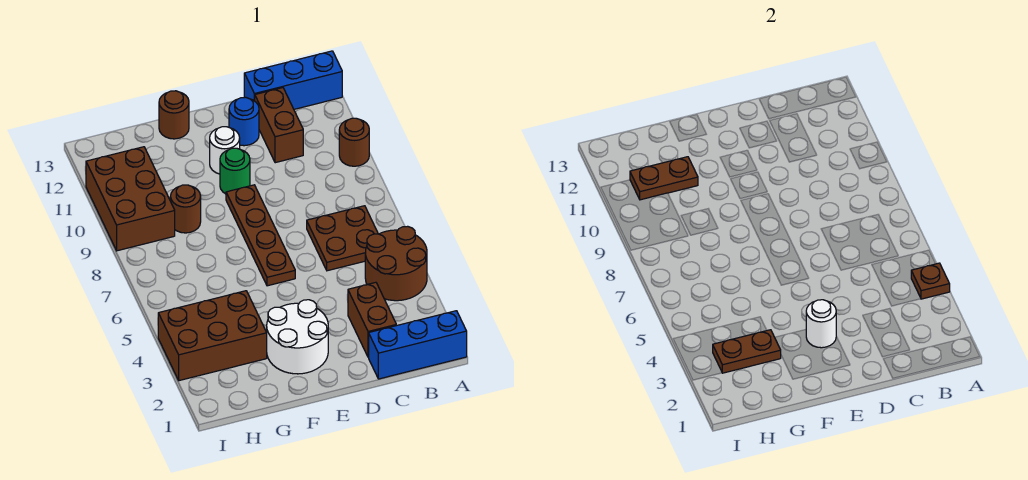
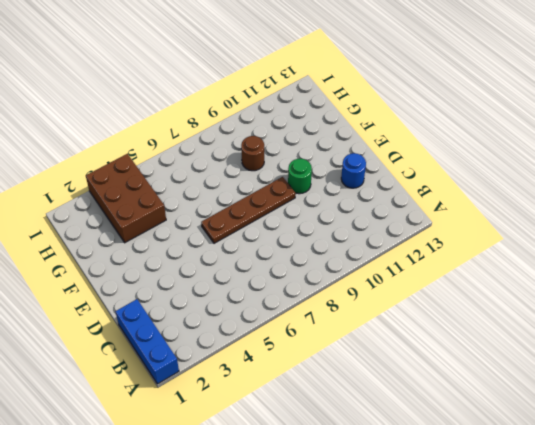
none -> brown 2x2 round brick [365,226,427,301]
none -> brown 1x1 round brick [339,118,369,166]
none -> blue 1x3 brick [244,51,342,109]

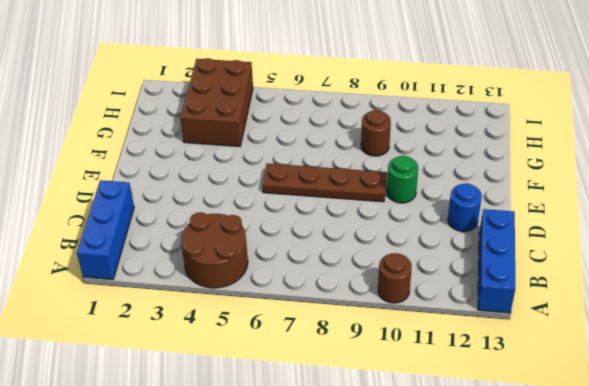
none -> brown 2x2 plate [307,206,378,271]
none -> brown 1x2 brick [348,282,396,357]
none -> brown 1x2 brick [255,88,303,163]

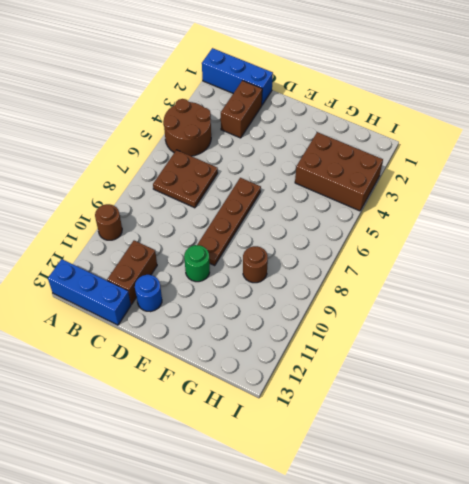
none -> white 2x2 round brick [267,300,328,374]
none -> white 1x1 round brick [210,127,240,174]
none -> brown 1x1 round brick [159,91,189,139]

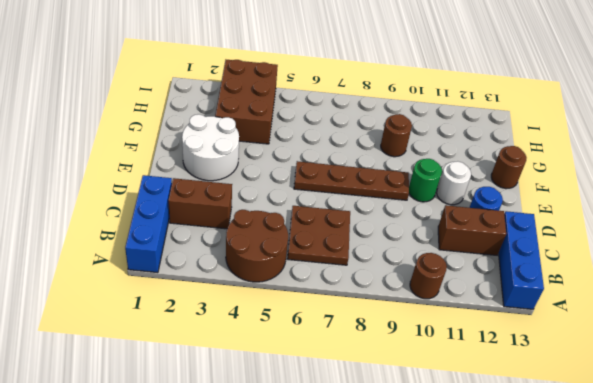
none -> brown 2x3 brick [86,147,175,251]
none -> brown 1x1 plate [911,263,950,299]
none -> white 1x1 round brick [806,300,836,348]

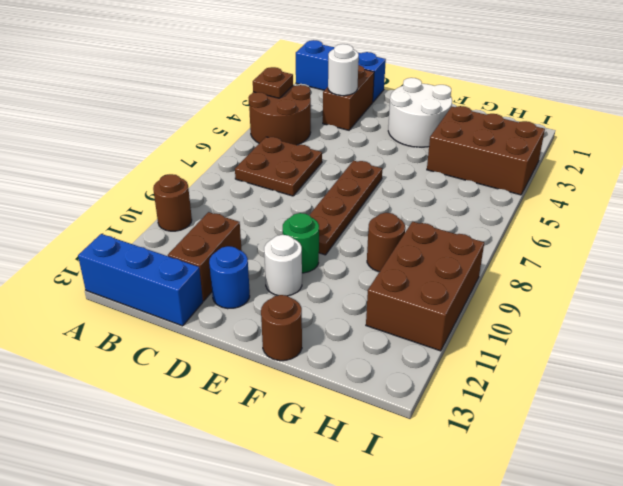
white 1x1 round brick [328,44,359,96] -> white 1x1 round brick moved to [806,300,836,348]
none -> brown 1x2 plate [713,330,781,373]
none -> brown 1x2 plate [630,157,698,200]

